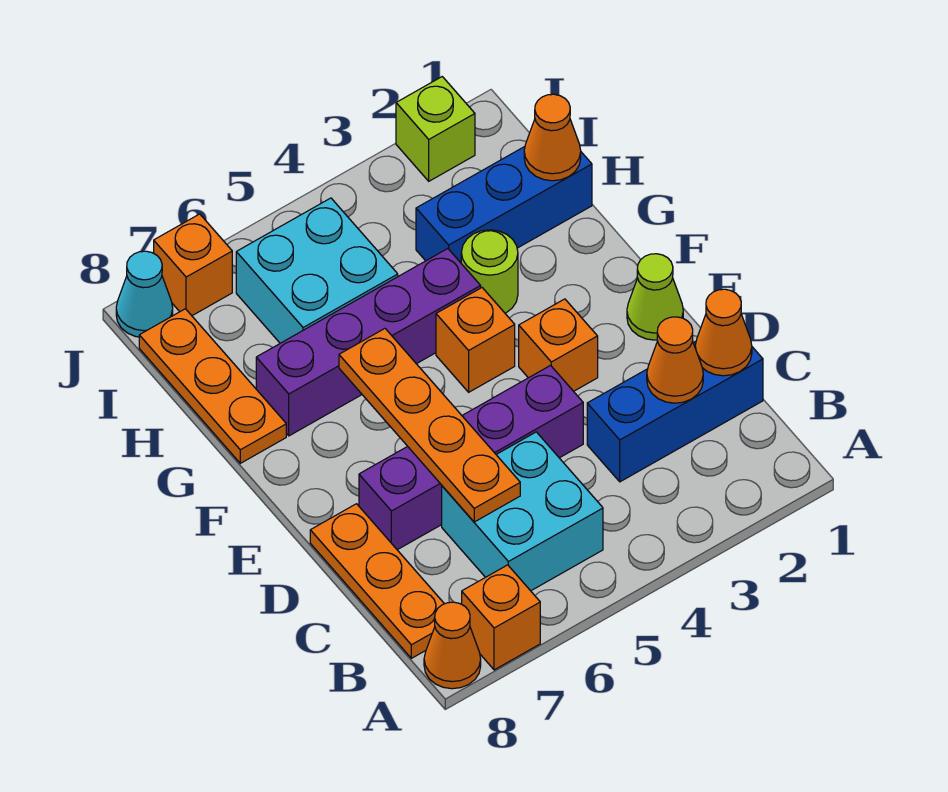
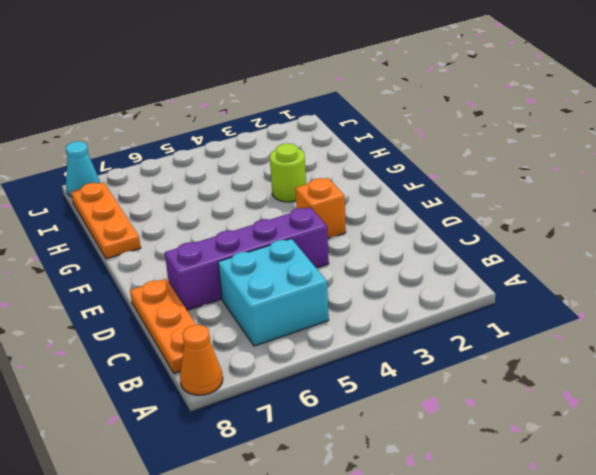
none -> orange 1x1 brick [462,565,540,670]
none -> blue 1x3 brick [587,342,763,482]
none -> lime 1x1 cone [627,254,683,340]

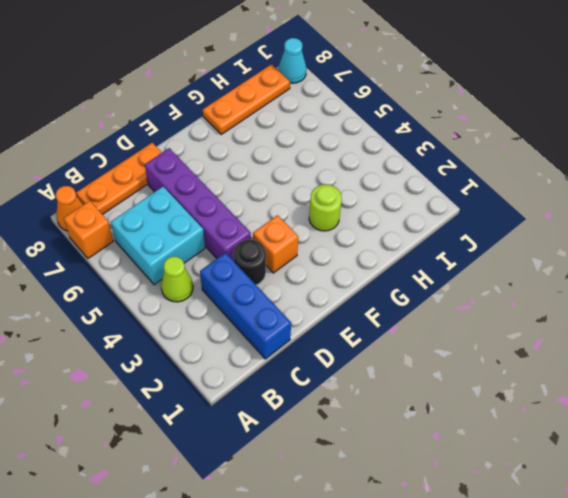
lime 1x1 cone [161,257,193,302] -> lime 1x1 cone moved to [627,254,683,340]
black 1x1 round brick [233,239,266,285] -> none
none -> orange 1x1 brick [436,288,515,392]
none -> purple 1x4 brick [256,249,481,436]
none -> blue 1x3 brick [416,147,592,263]

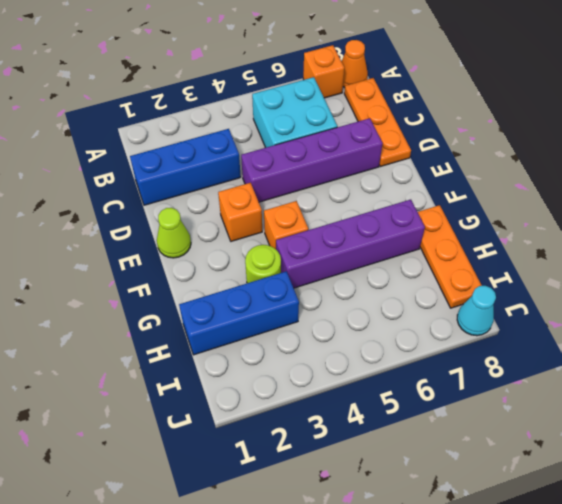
none -> cyan 2x2 brick [236,198,398,343]
none -> lime 1x1 brick [396,77,475,181]
none -> orange 1x1 brick [154,214,232,316]

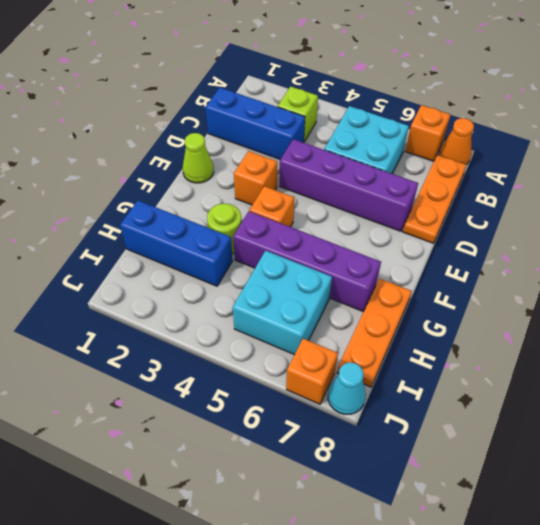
lime 1x1 brick [278,87,318,142] -> lime 1x1 brick moved to [396,77,475,181]
none -> orange 1x1 cone [695,289,752,376]
none -> orange 1x1 cone [647,317,703,403]
none -> orange 1x4 plate [339,329,520,522]

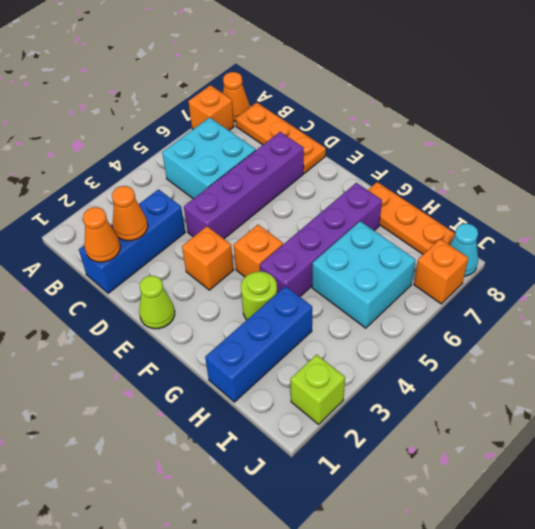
none -> orange 1x4 plate [339,329,520,522]
none -> orange 1x1 cone [524,94,581,181]

